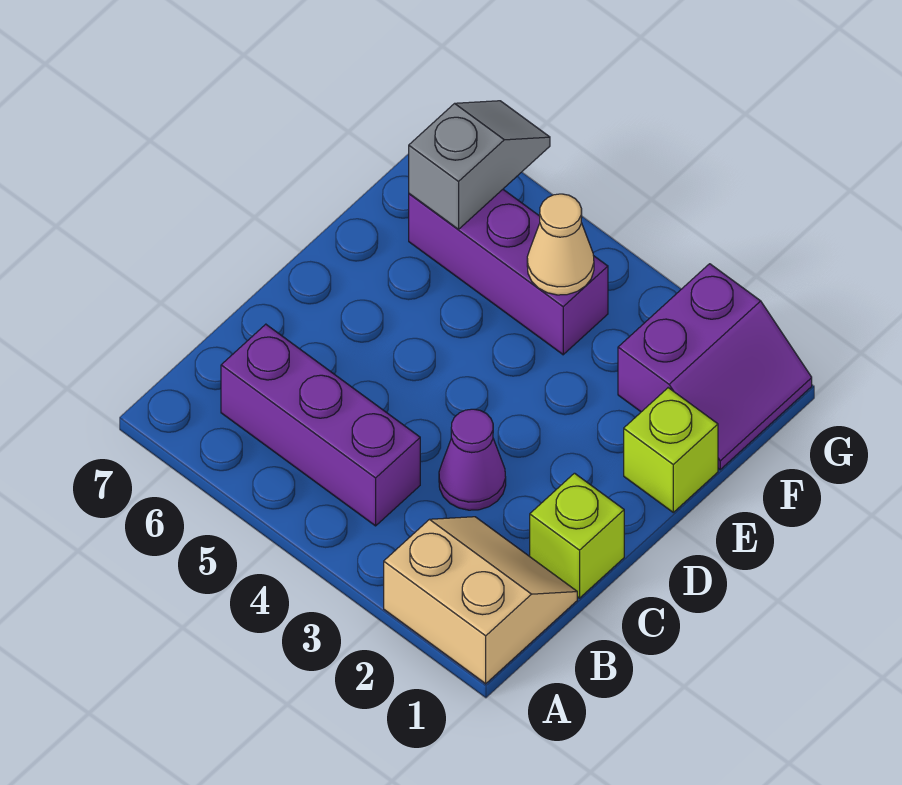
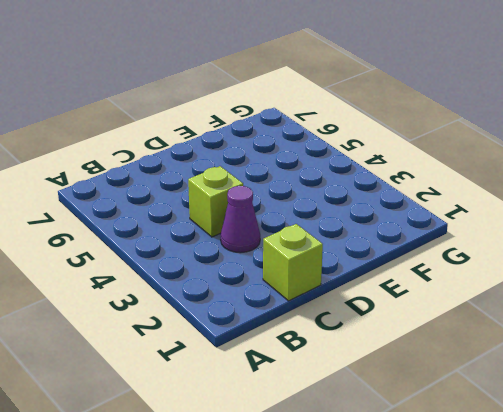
lime 1x1 brick [188,166,243,237] -> lime 1x1 brick moved to [624,388,718,512]
none -> tan 2x2 slope [384,517,577,684]
none -> purple 1x3 brick [221,324,420,526]

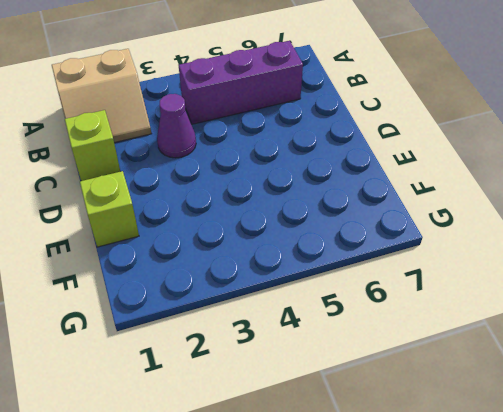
none -> purple 2x2 slope [618,264,812,470]
none -> purple 1x3 brick [409,190,608,355]

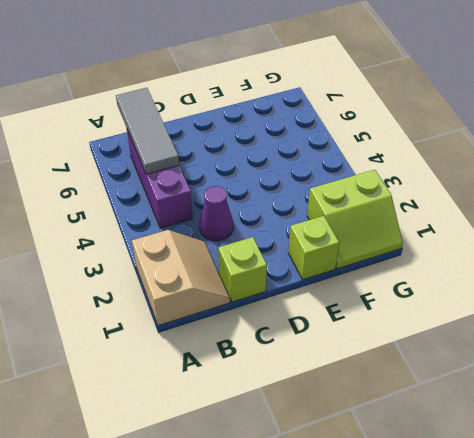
grey 1x3 tile [116,88,179,174] -> none
lime 2x2 slope [307,170,403,269] -> purple 2x2 slope [618,264,812,470]
none -> purple 1x3 brick [409,190,608,355]
none -> tan 1x1 cone [527,194,594,295]

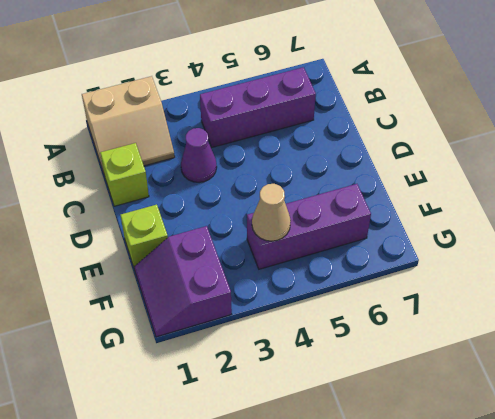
none -> grey 1x2 slope [409,101,550,229]

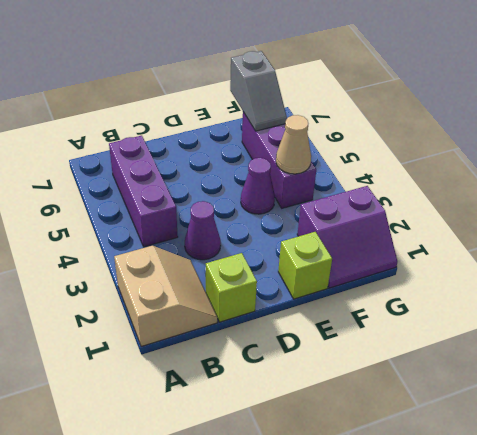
purple 1x1 cone [241,158,275,214] -> none
grey 1x2 slope [230,51,287,131] -> grey 1x2 slope turned to [409,101,550,229]

